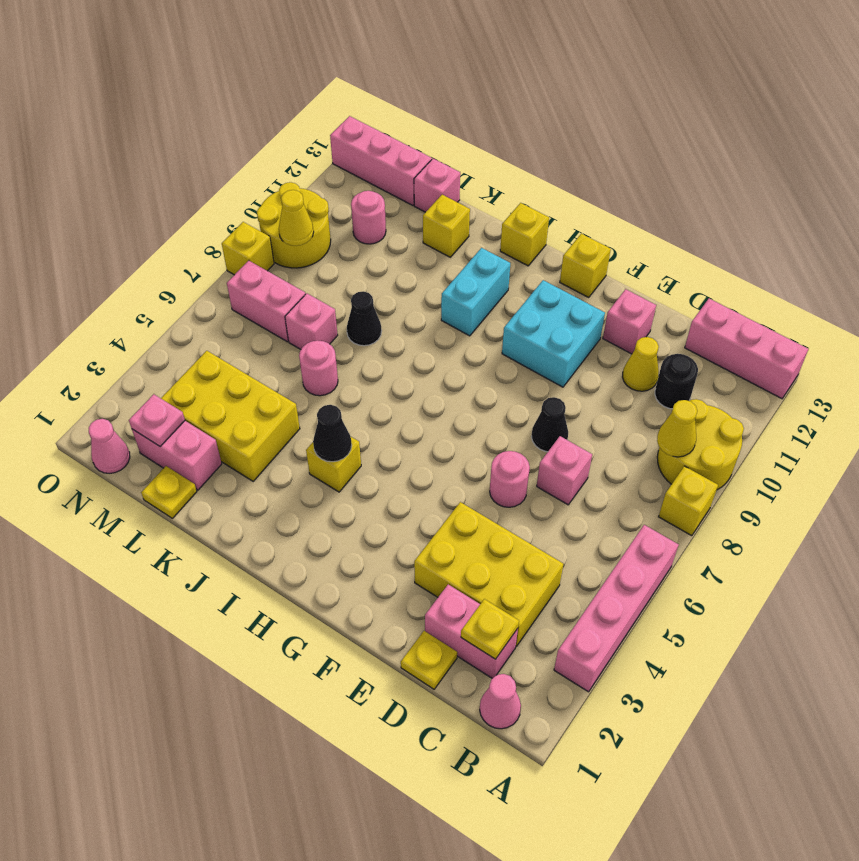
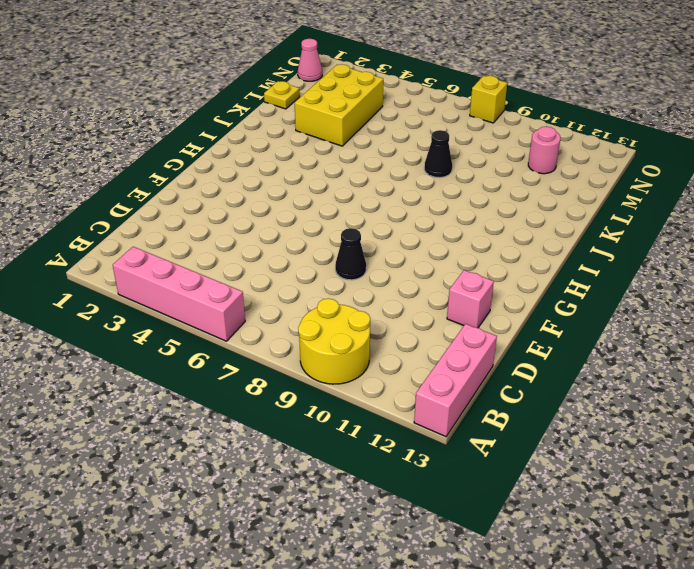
none -> yellow 1x1 brick [659,466,718,536]
none -> pink 1x1 cone [480,674,521,729]
none -> pink 1x2 brick [425,584,518,678]
none -> yellow 2x3 brick [414,502,563,646]

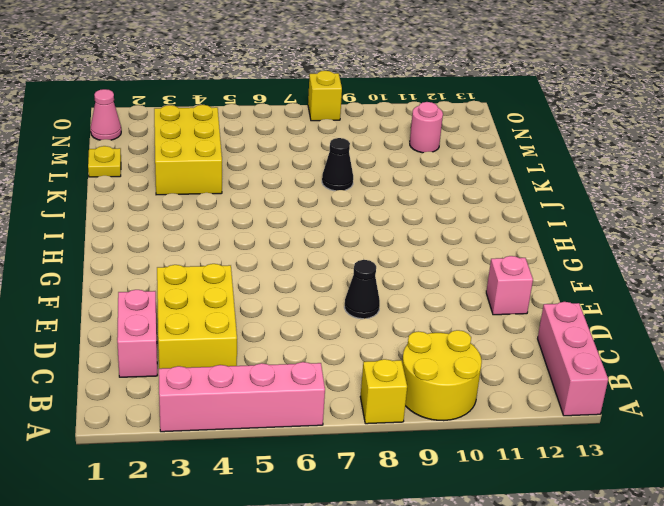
none -> pink 1x1 cone [480,674,521,729]
none -> black 1x1 round brick [655,354,698,409]
none -> yellow 1x1 plate [401,631,457,689]
none -> pink 1x1 brick [537,436,592,505]

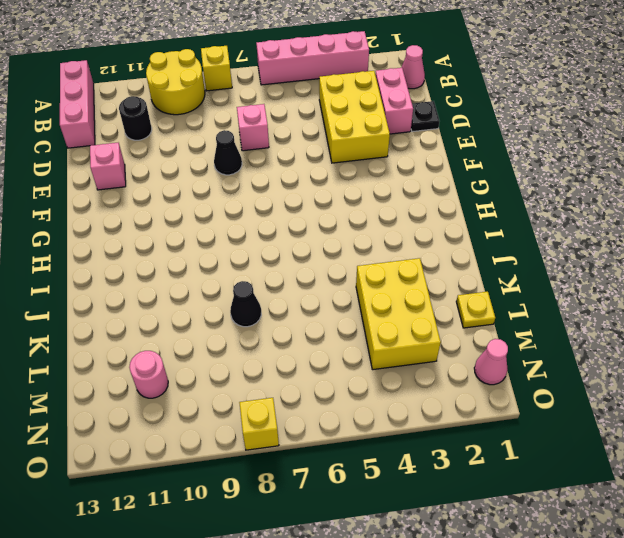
black 1x1 plate [411,101,439,132] -> yellow 1x1 plate [401,631,457,689]
none -> yellow 1x1 cone [622,337,659,391]
none -> pink 1x1 round brick [490,451,530,507]
none -> cyan 2x2 brick [502,280,605,387]
none -> yellow 1x1 brick [560,234,611,297]

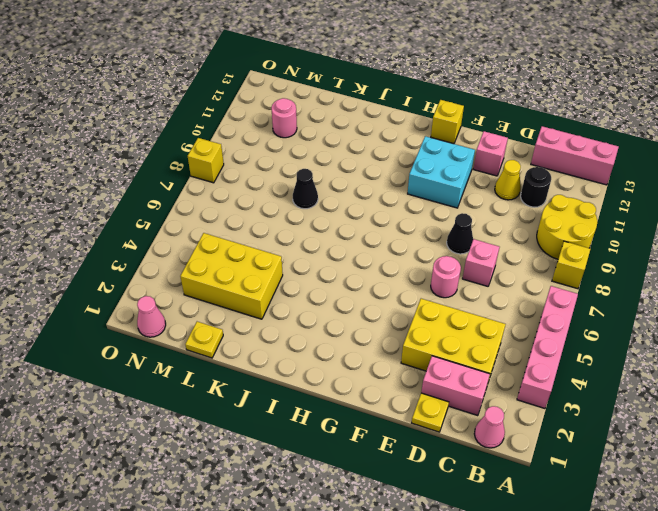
none -> yellow 1x1 brick [306,437,361,492]
none -> cyan 1x2 brick [441,248,510,336]
none -> yellow 1x1 brick [500,203,549,266]
none -> pink 1x1 round brick [299,340,338,396]

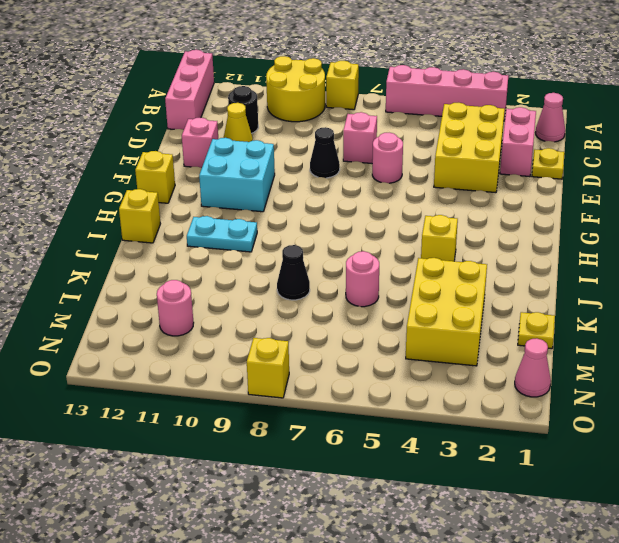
cyan 1x2 plate [187,216,257,252] -> cyan 1x2 brick [441,248,510,336]
none -> yellow 1x1 brick [423,195,470,257]
none -> pink 1x2 brick [132,421,222,490]
none -> pink 1x1 brick [285,293,338,349]
none -> pink 1x1 brick [414,159,460,212]

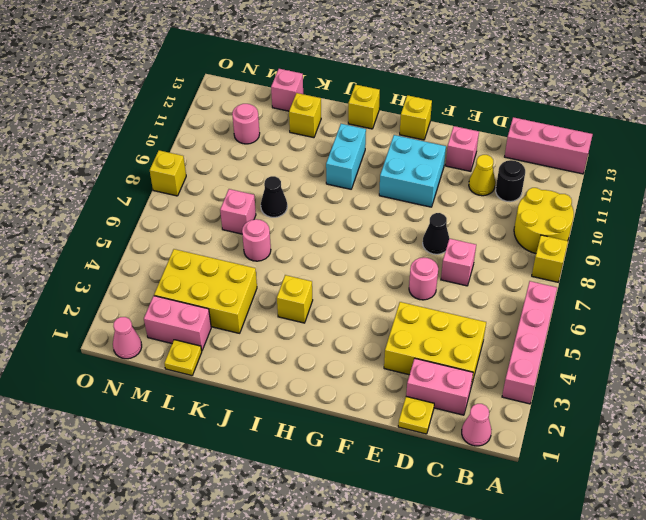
none -> pink 1x2 brick [227,261,305,342]
none -> pink 1x3 brick [330,116,432,206]
none -> yellow 2x2 round brick [257,182,331,268]
none -> yellow 1x1 cone [657,400,697,457]

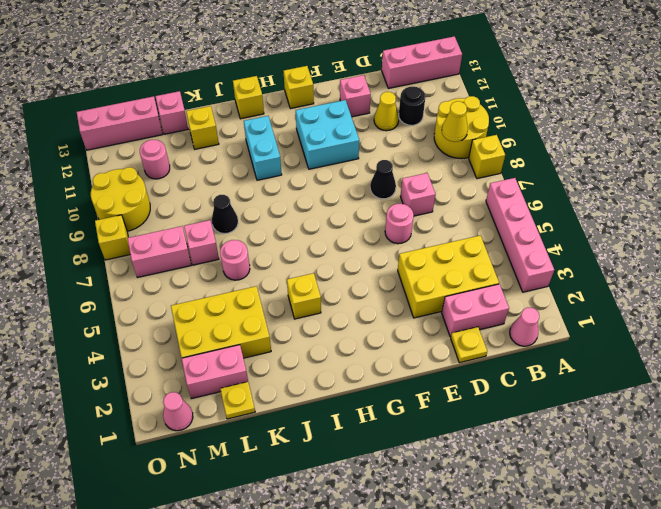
none -> yellow 1x1 plate [461,599,519,659]
none -> black 1x1 cone [313,405,352,462]
none -> pink 1x1 plate [129,394,185,447]
none -> yellow 1x1 cone [279,190,314,246]

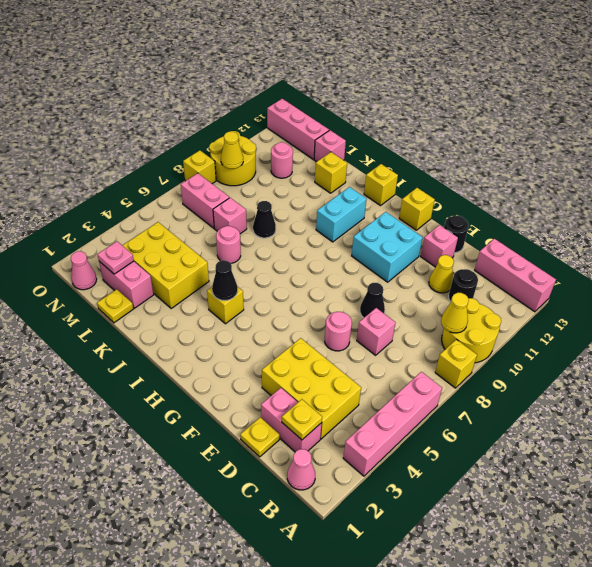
black 1x1 round brick [444,216,469,253] -> none

